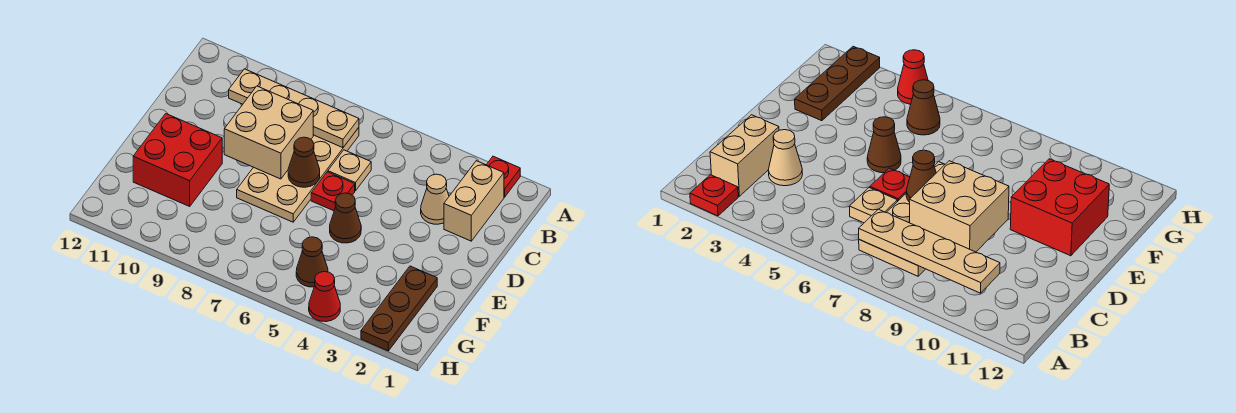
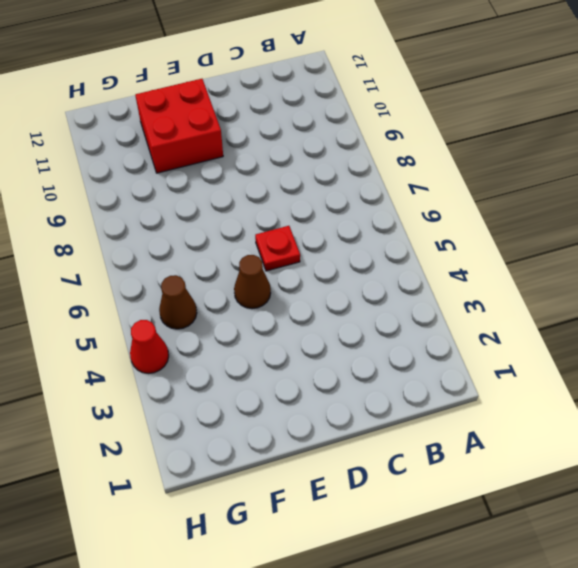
none -> red 1x1 plate [487,156,520,197]
none -> tan 1x2 brick [444,161,504,241]
none -> tan 2x4 plate [237,128,359,222]

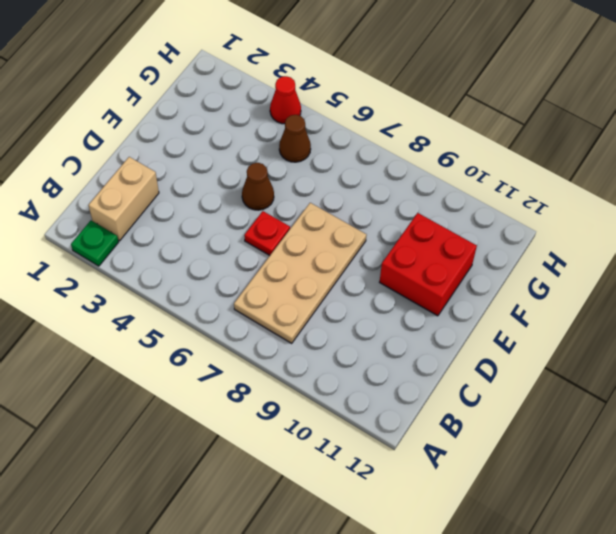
green 1x1 plate [71,220,119,266] -> red 1x1 plate [487,156,520,197]
none -> tan 1x1 cone [421,174,449,224]
none -> tan 1x1 plate [328,150,371,191]
none -> brown 1x3 plate [361,266,437,351]

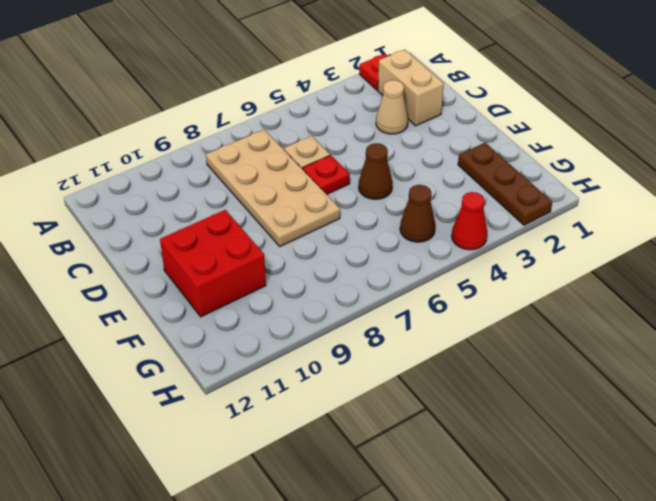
none -> tan 1x4 plate [229,69,359,148]
none -> tan 2x2 brick [224,86,313,179]
none -> brown 1x1 cone [288,137,320,187]

